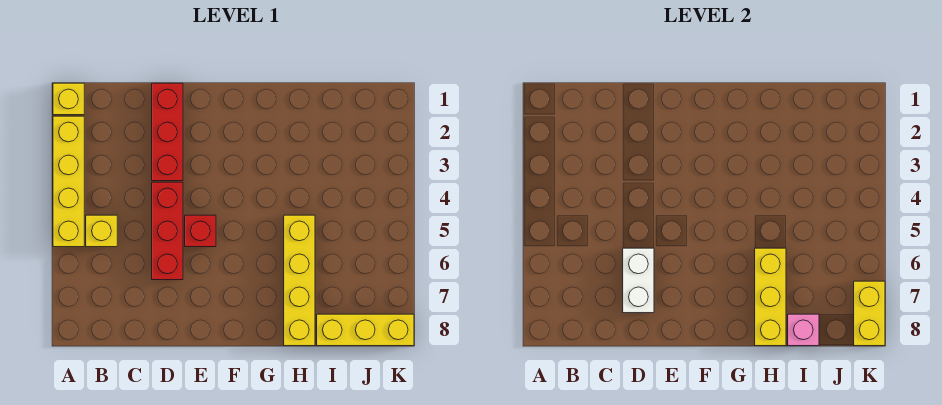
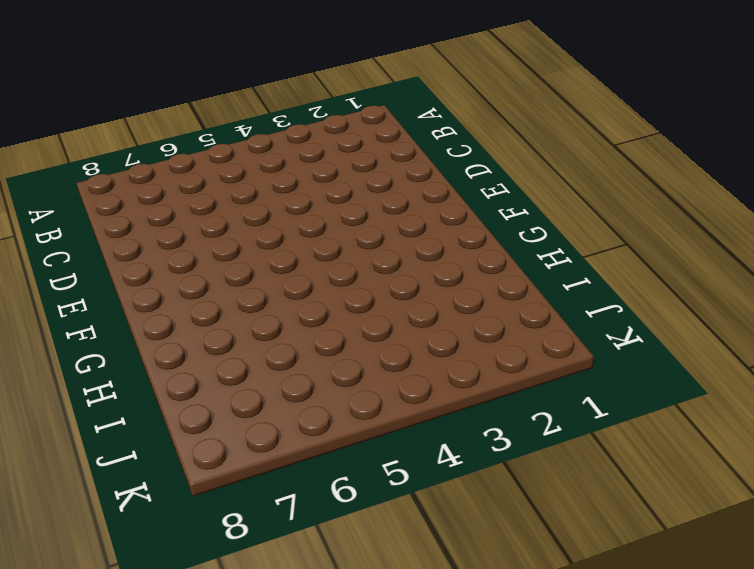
none -> yellow 1x1 brick [53,83,84,115]
none -> yellow 1x4 brick [53,116,84,247]
none -> yellow 1x1 brick [86,215,117,247]

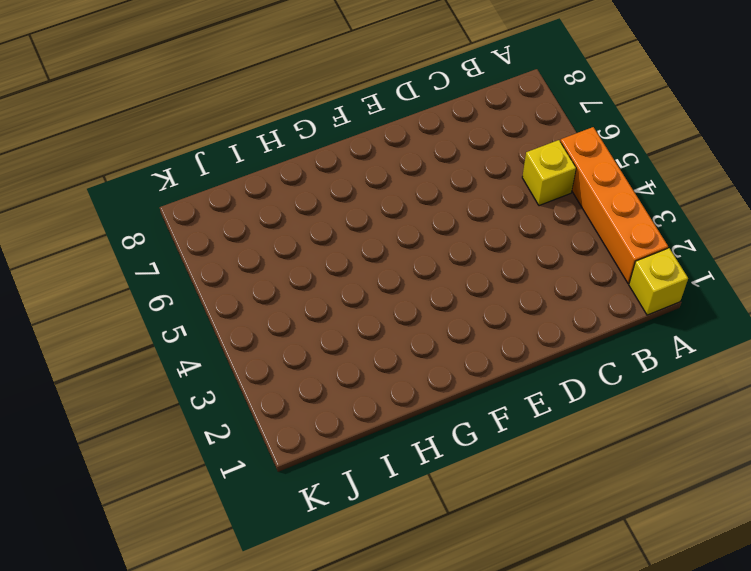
orange 1x4 brick [560,127,668,283] -> yellow 1x4 brick [53,116,84,247]
none -> red 1x3 brick [152,83,183,181]
none -> red 1x3 brick [152,182,183,280]
none -> red 1x1 brick [185,215,216,247]

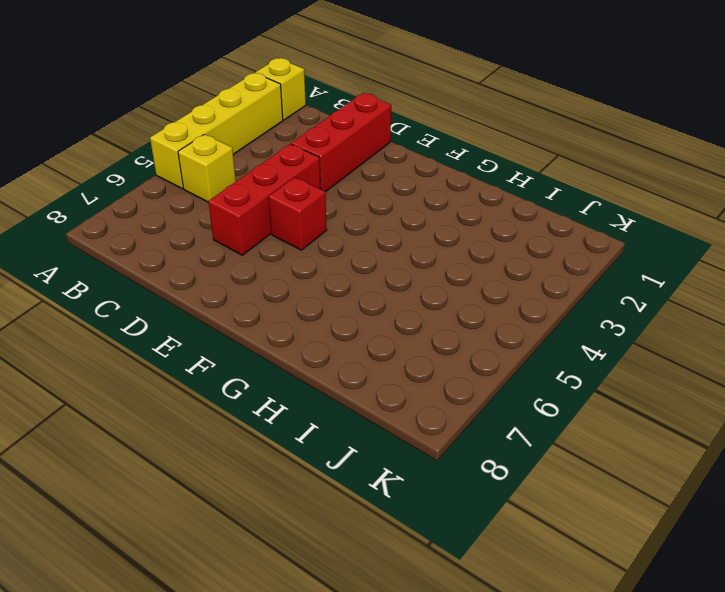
none -> yellow 1x4 brick [284,215,315,346]
none -> yellow 1x3 brick [317,314,414,346]
none -> white 1x2 brick [623,248,654,313]

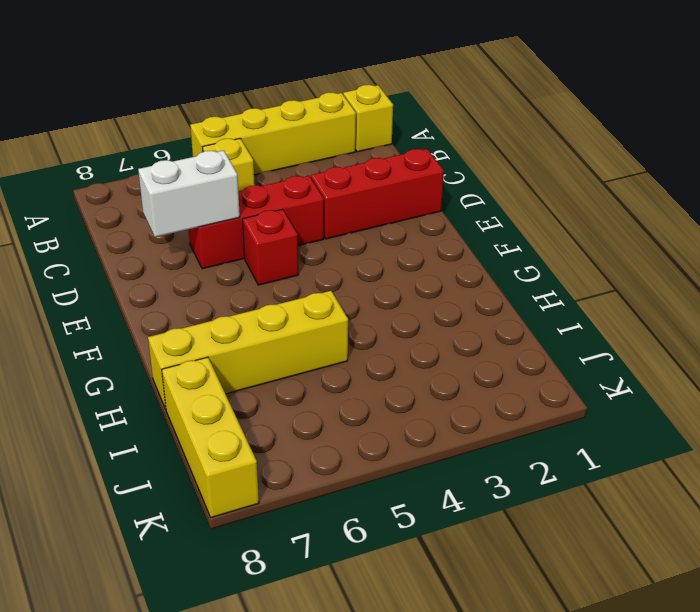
none -> yellow 1x3 brick [755,248,786,346]
none -> pink 1x1 brick [788,314,819,346]
none -> yellow 1x2 brick [854,281,885,346]

